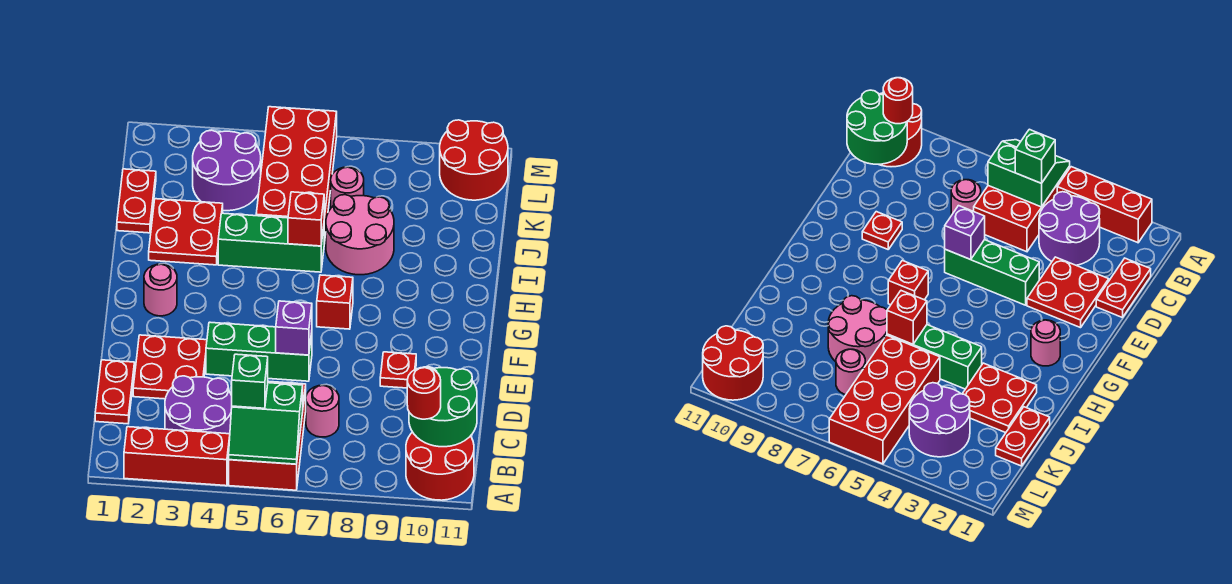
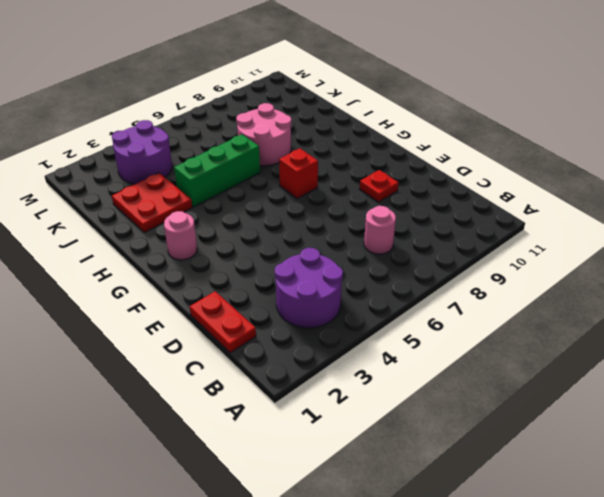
none -> red 1x3 brick [124,427,230,486]
none -> red 2x3 brick [229,381,306,490]
none -> red 2x2 round brick [406,432,474,500]

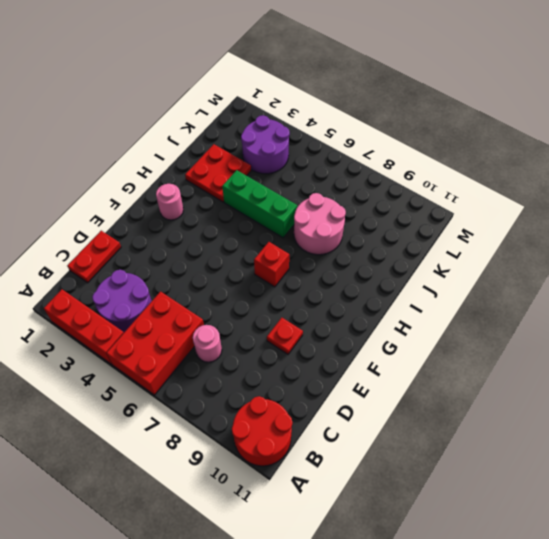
none -> red 2x2 plate [133,335,207,399]
none -> green 1x3 brick [206,322,312,381]
none -> red 1x2 plate [117,169,156,233]

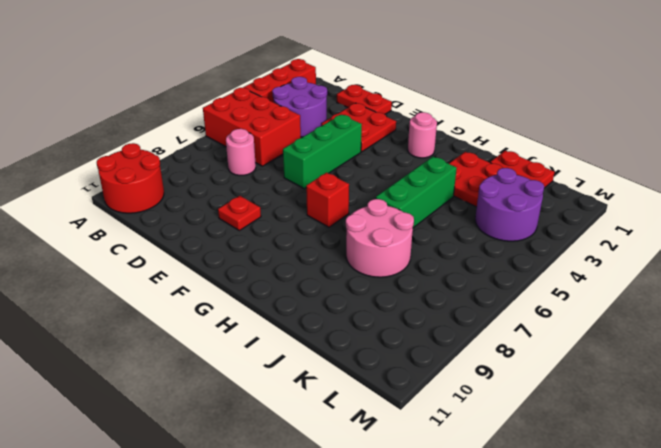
none -> red 2x4 brick [256,107,337,244]
none -> pink 1x1 round brick [331,167,364,208]
none -> red 2x2 round brick [440,120,508,200]

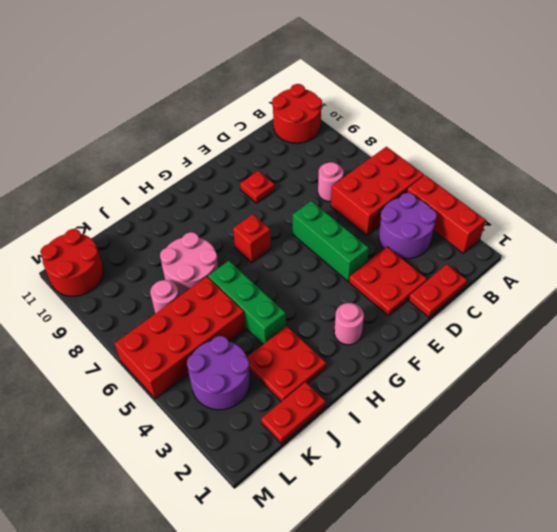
none -> green 2x2 slope [229,383,303,464]
none -> green 2x2 round brick [409,367,477,447]
none -> purple 1x1 brick [276,301,312,355]

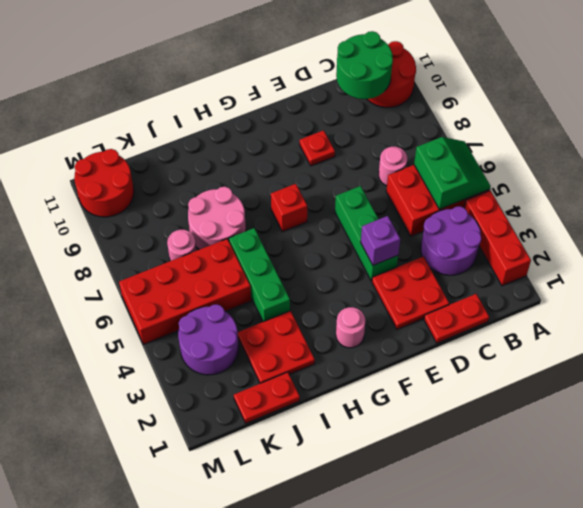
purple 1x1 brick [361,216,400,265] -> purple 1x1 brick moved to [276,301,312,355]
none -> red 1x1 brick [288,192,324,246]
none -> green 1x1 brick [232,354,268,408]
none -> red 1x1 round brick [407,368,441,419]

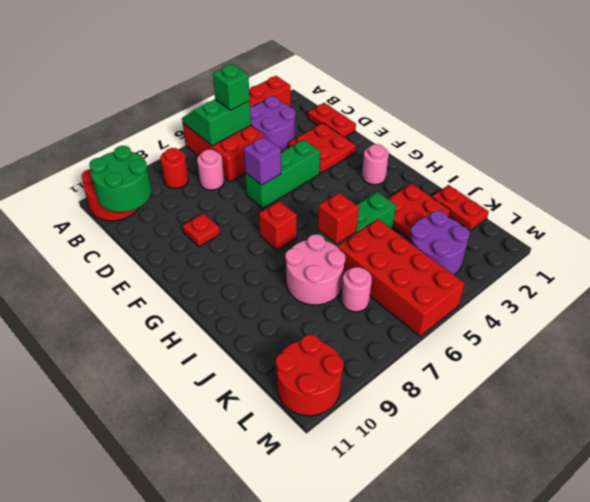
red 1x1 round brick [160,148,188,189] -> red 1x1 round brick moved to [407,368,441,419]

